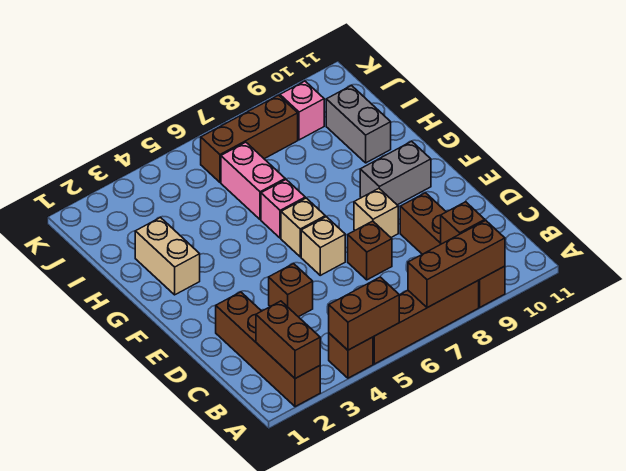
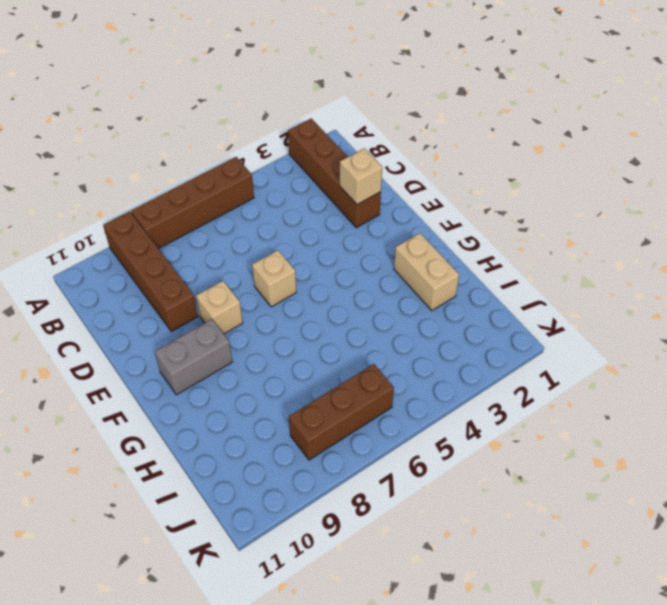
tan 1x1 brick [340,148,382,204] -> tan 1x1 brick moved to [281,198,325,257]
none -> brown 1x1 brick [329,333,373,378]
none -> brown 1x1 brick [269,264,313,317]
none -> brown 1x1 brick [348,221,392,280]

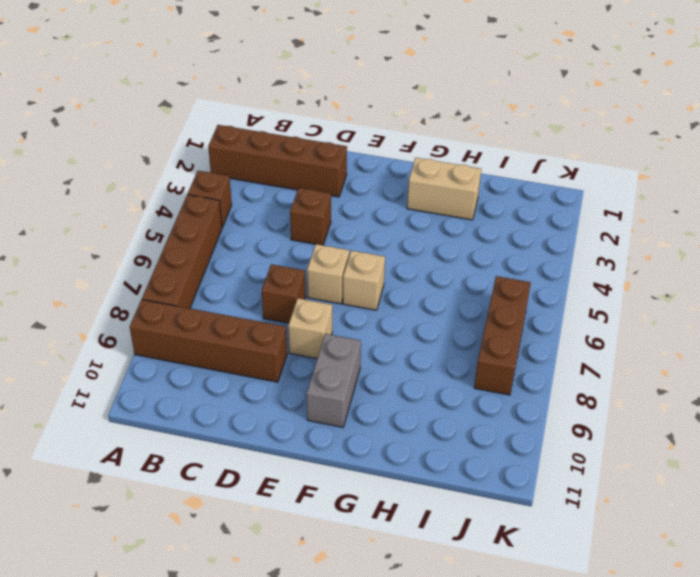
none -> pink 1x1 brick [261,179,305,238]
none -> pink 1x2 brick [221,142,285,220]
none -> grey 1x2 brick [326,85,391,163]

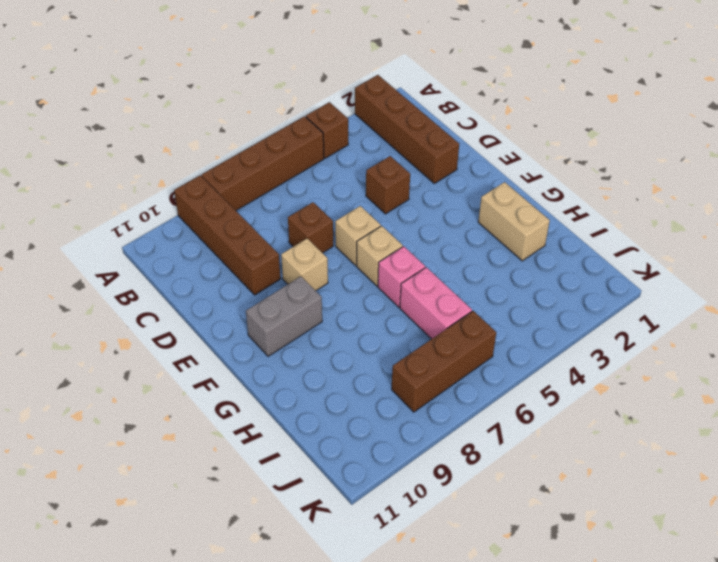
none -> grey 1x2 brick [326,85,391,163]
none -> pink 1x1 brick [280,81,324,140]
none -> brown 1x2 brick [256,301,320,379]

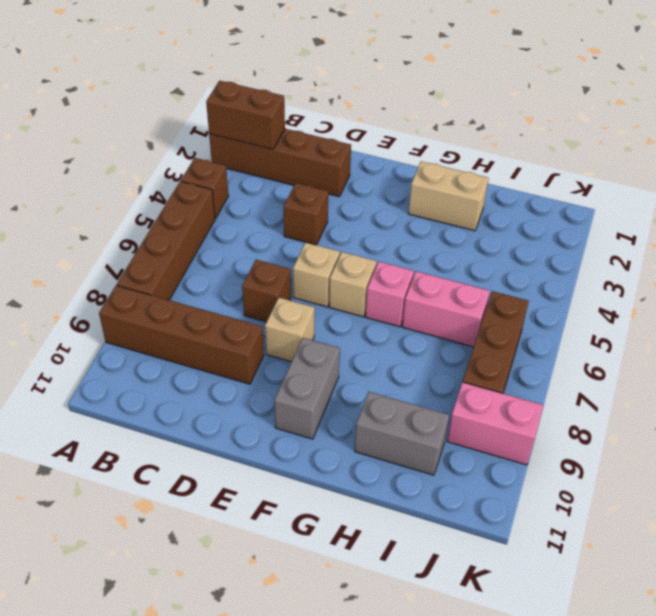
pink 1x2 brick [447,382,544,465] -> pink 1x1 brick [280,81,324,140]
none -> brown 1x2 brick [329,277,399,350]
none -> brown 1x3 brick [408,220,505,308]
none -> brown 1x1 brick [441,202,485,244]

